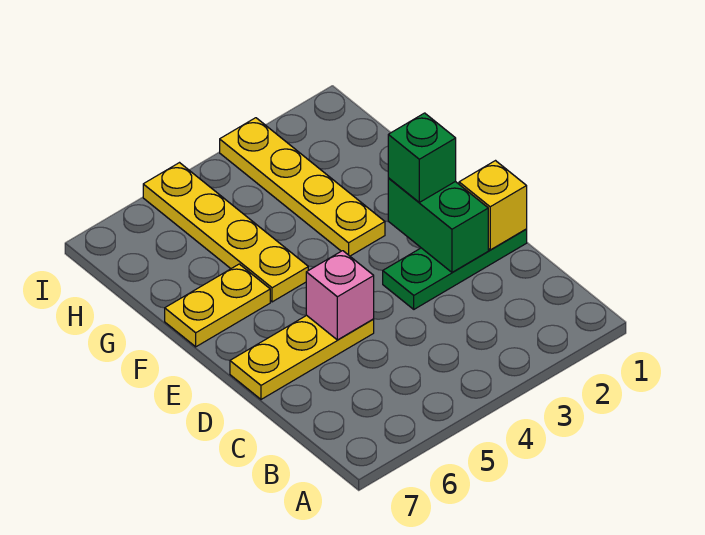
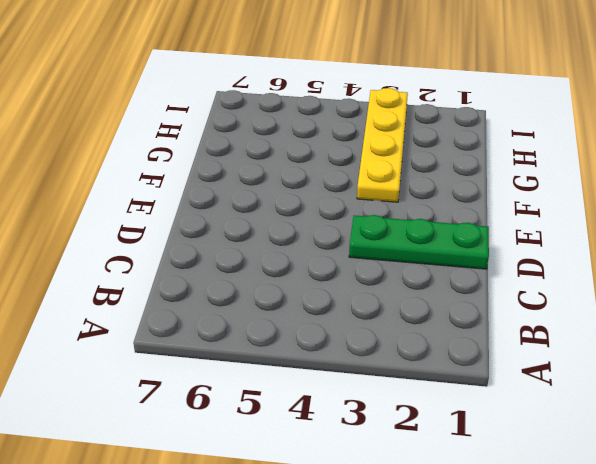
none -> yellow 1x3 plate [230,315,374,399]
none -> yellow 1x4 plate [143,163,308,302]

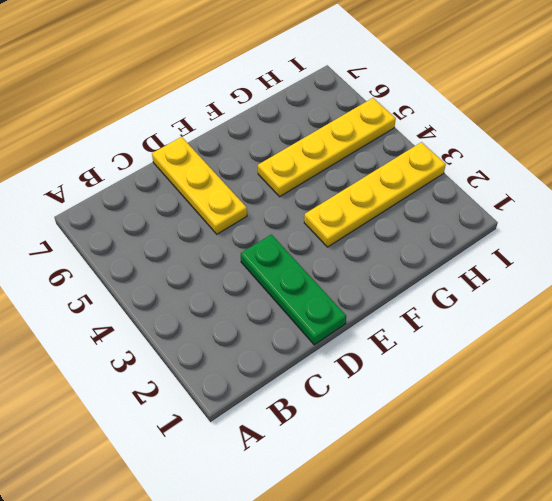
none -> yellow 1x2 plate [165,264,270,347]
none -> yellow 1x1 brick [459,161,527,250]

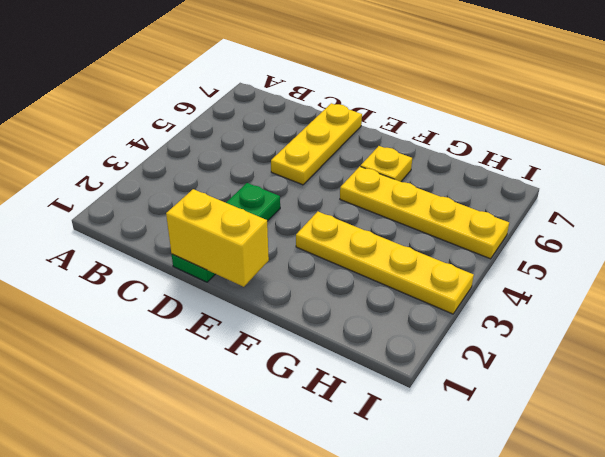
yellow 1x2 brick [166,189,269,287] -> yellow 1x1 brick [459,161,527,250]
yellow 1x1 plate [360,146,412,182] -> yellow 1x2 plate [165,264,270,347]
none -> green 1x2 brick [388,178,488,273]
none -> pink 1x1 brick [306,251,374,340]

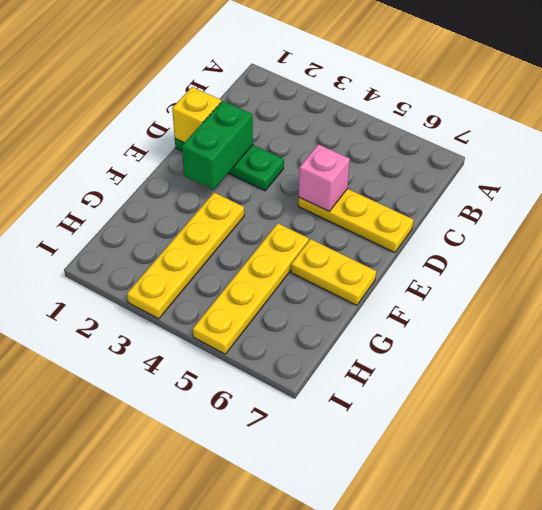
none -> green 1x1 brick [388,113,456,202]

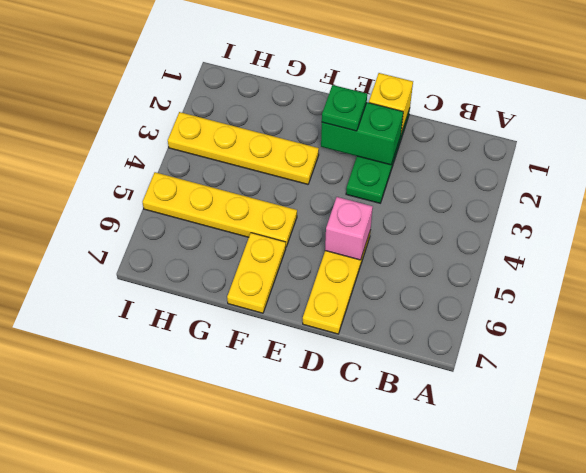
green 1x1 plate [322,85,367,131] -> green 1x1 brick [388,113,456,202]

